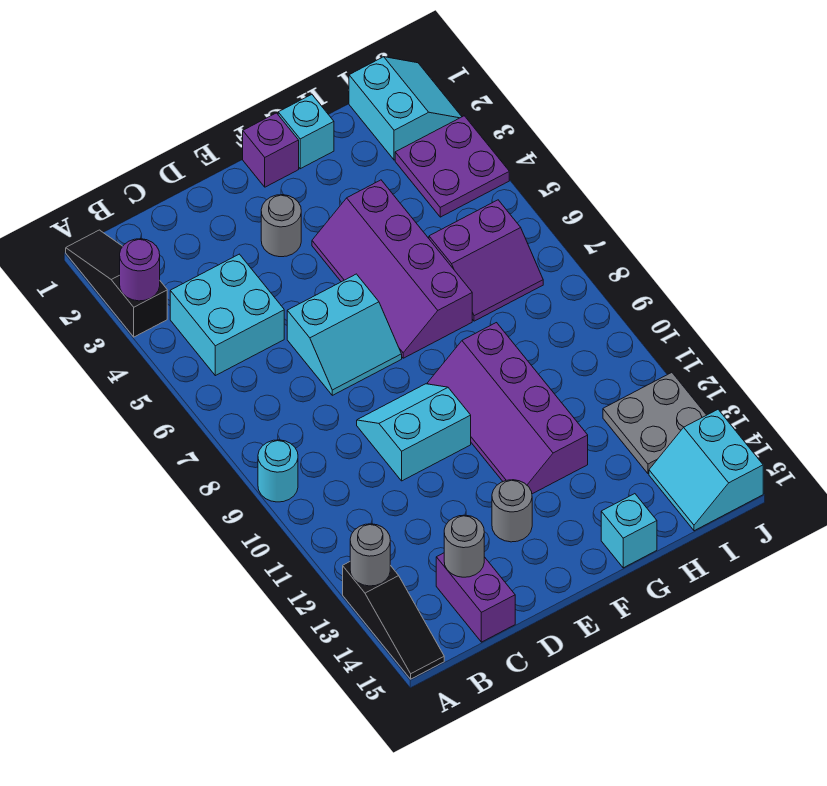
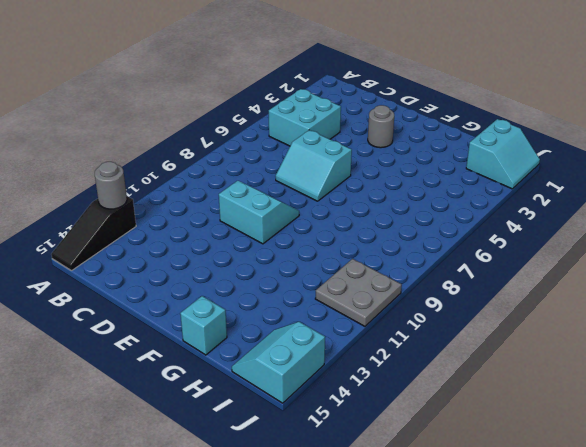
grey 2x2 plate [315,259,402,326] -> grey 2x2 plate moved to [603,373,706,474]
none -> black 1x3 slope [66,230,167,337]
none -> cyan 1x1 round brick [258,440,298,502]
none -> purple 1x2 brick [436,553,515,642]

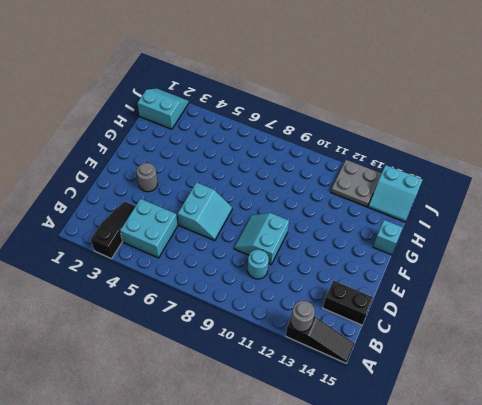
black 1x3 slope [91,201,135,259] -> black 1x3 slope turned to [66,230,167,337]
cyan 1x1 round brick [248,250,269,279] -> cyan 1x1 round brick moved to [258,440,298,502]
black 1x2 brick [323,280,374,325] -> purple 1x2 brick [436,553,515,642]
none -> grey 1x1 round brick [492,480,532,542]
none -> purple 1x1 brick [243,113,299,187]
none -> purple 2x4 slope [312,180,472,358]

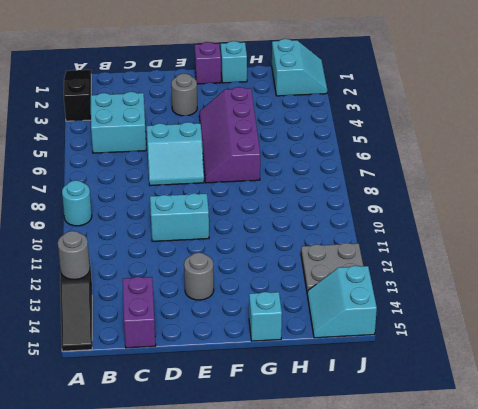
none -> purple 2x4 slope [427,323,588,494]
none -> purple 2x2 slope [429,200,543,321]
none -> purple 2x2 plate [395,116,509,217]

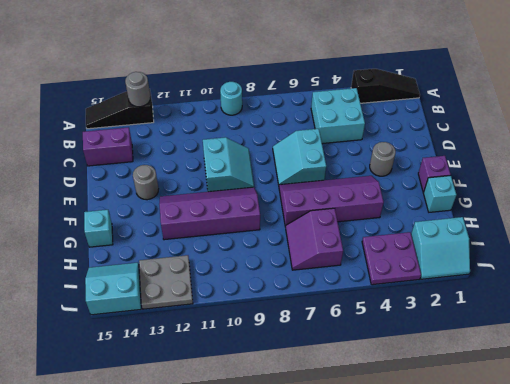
none -> purple 1x1 round brick [120,239,160,301]
none -> grey 1x1 round brick [444,515,484,577]

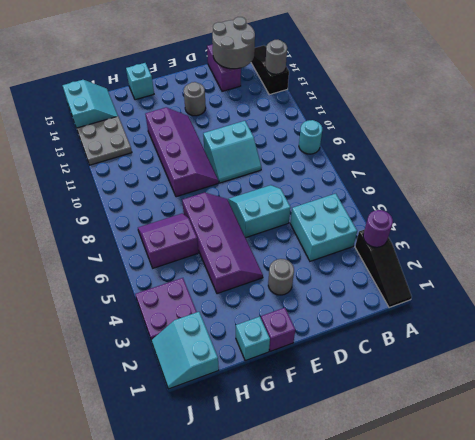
grey 2x2 round brick [212,17,255,69] -> grey 1x1 round brick [444,515,484,577]

